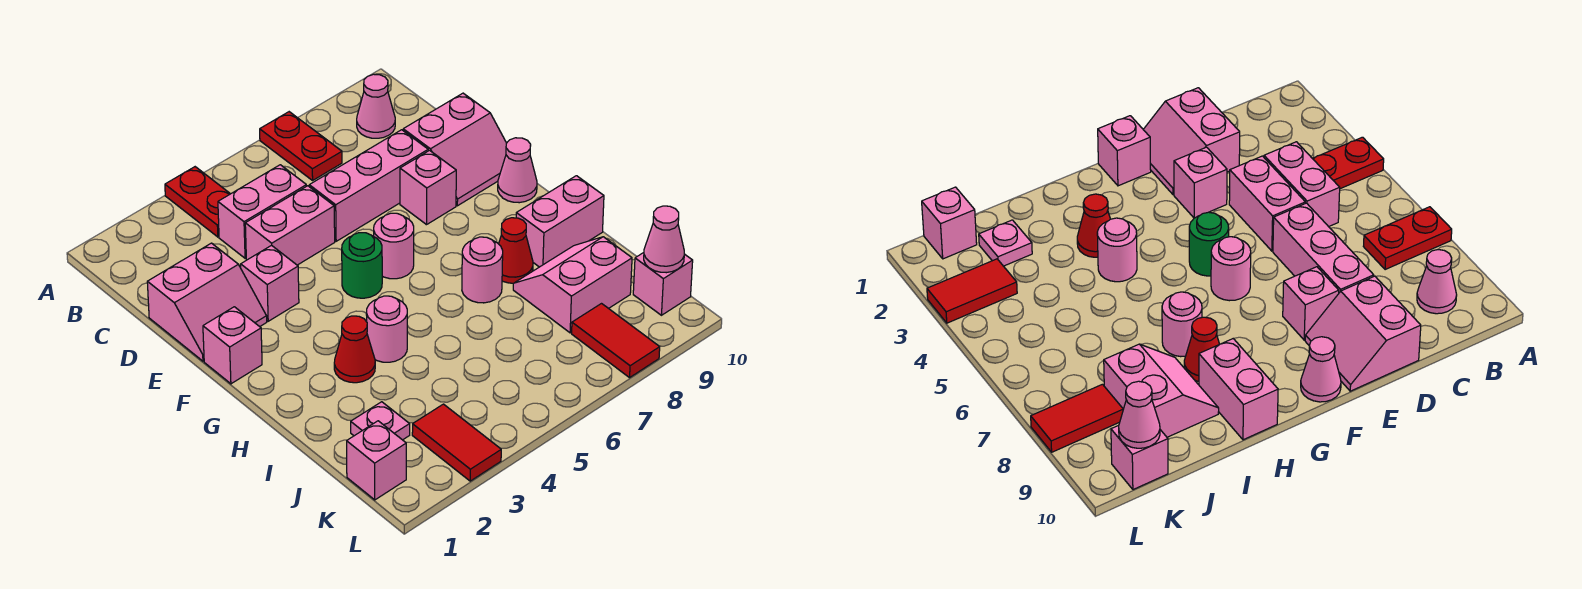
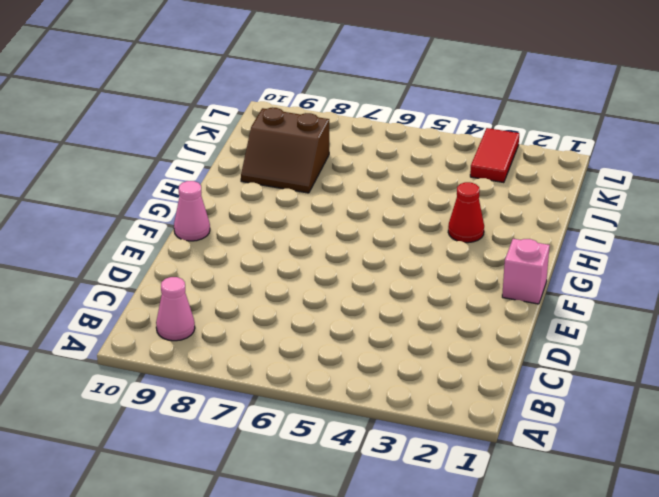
brown 2x2 slope [241,108,329,193] -> pink 2x2 slope [513,237,632,333]
none -> red 1x2 plate [165,167,230,237]
none -> red 1x2 plate [260,112,342,180]
none -> pink 1x2 brick [218,165,306,258]

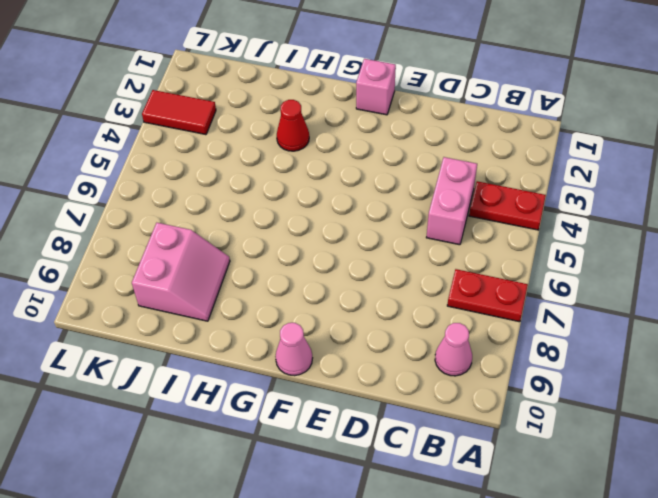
none -> pink 2x2 slope [147,243,267,361]
none -> pink 1x2 brick [245,186,335,265]
none -> pink 1x3 brick [309,130,428,241]

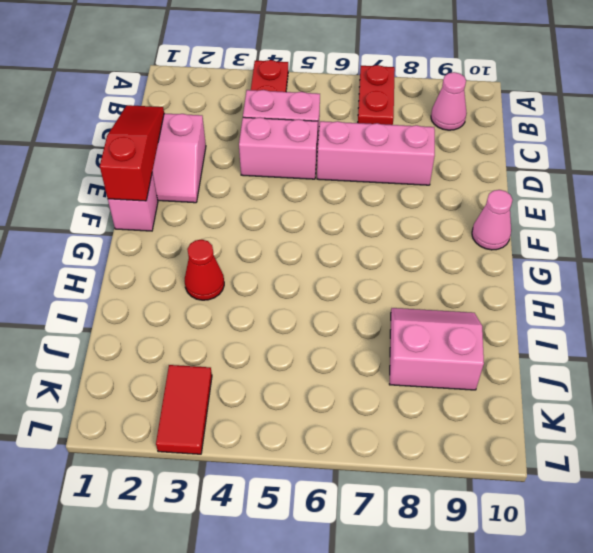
red 1x3 slope [100,105,164,201] -> none
none -> pink 2x2 slope [403,93,506,206]
none -> pink 1x1 brick [241,245,299,321]
none -> pink 1x1 brick [400,150,456,225]

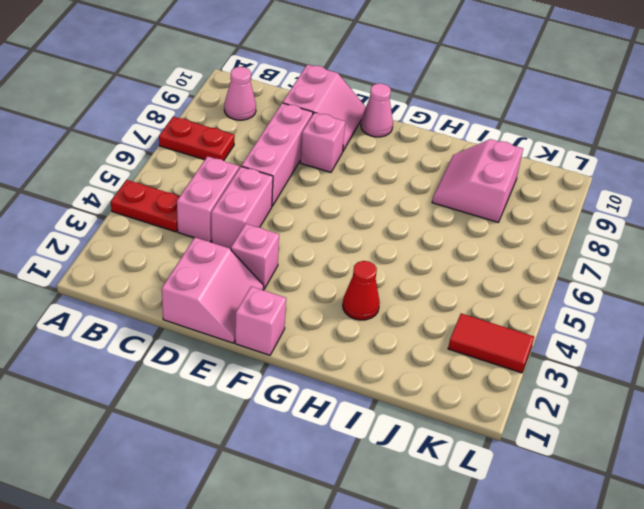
none -> green 1x1 round brick [342,233,382,298]
none -> pink 1x1 round brick [374,213,414,279]
none -> pink 1x1 round brick [366,296,407,362]

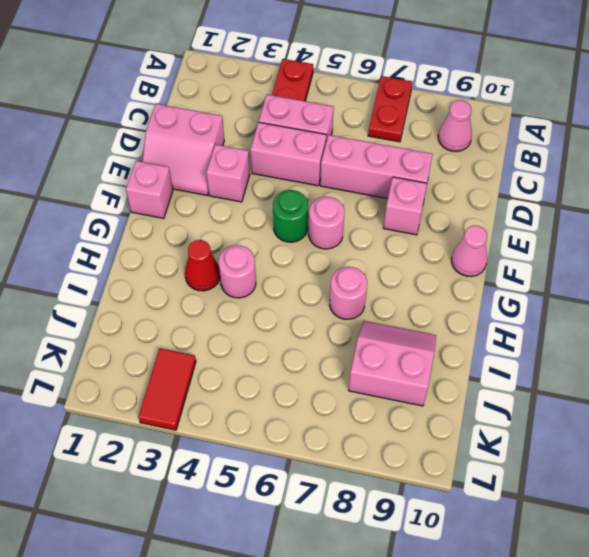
none -> pink 2x2 slope [403,93,506,206]
none -> red 1x1 cone [499,218,533,283]
none -> pink 1x2 brick [516,176,604,267]

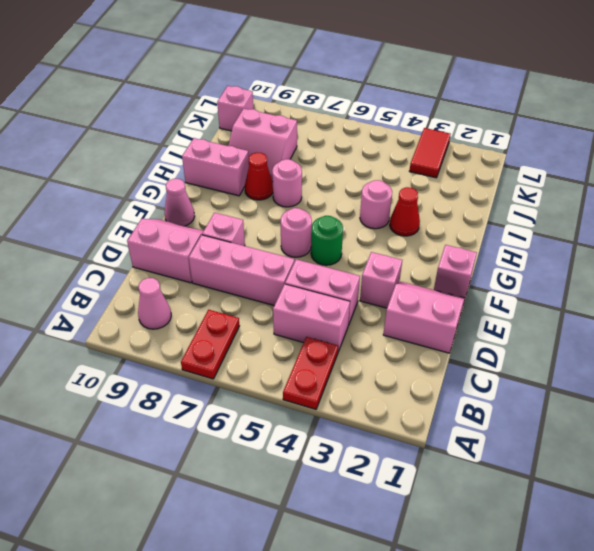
none -> pink 1x1 plate [351,402,410,440]
none -> pink 1x1 brick [347,421,406,500]
none -> red 1x2 tile [572,304,660,378]

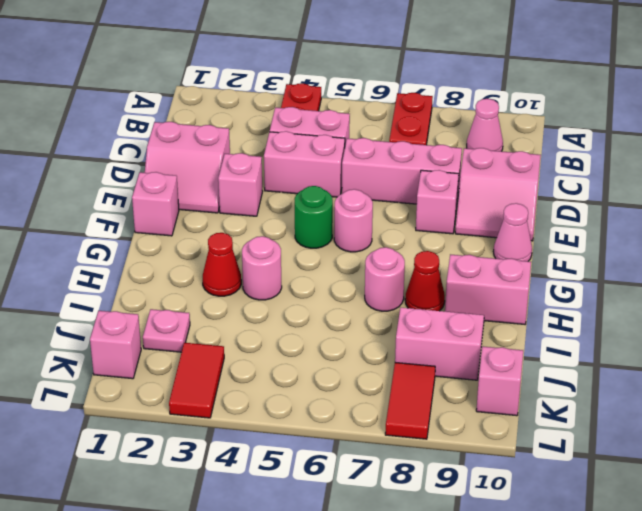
none -> pink 1x1 cone [644,206,684,273]

